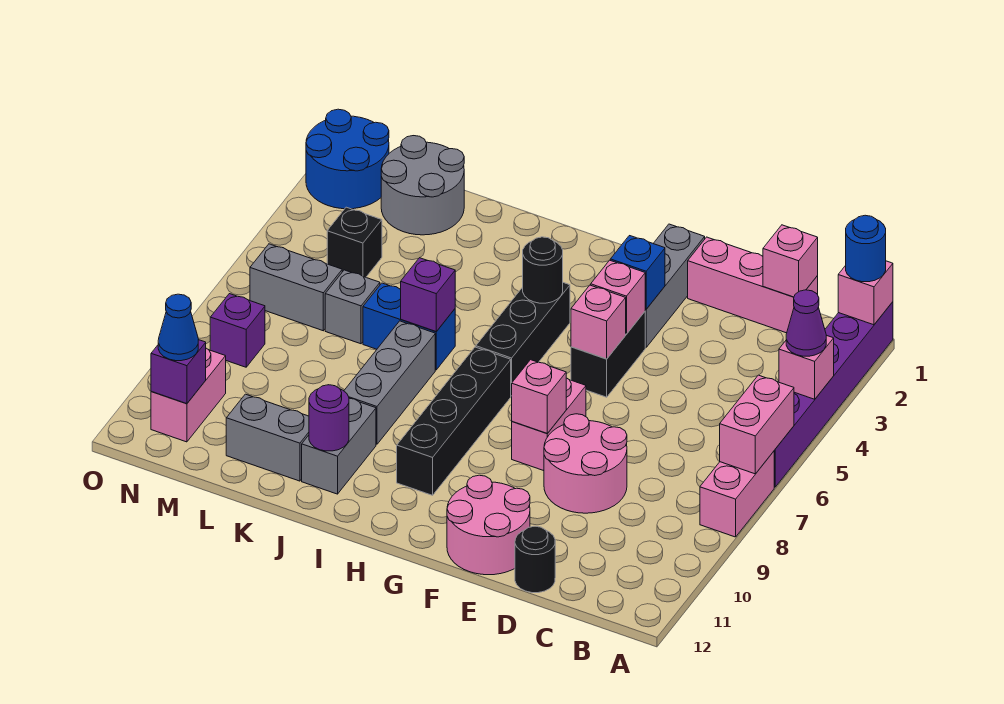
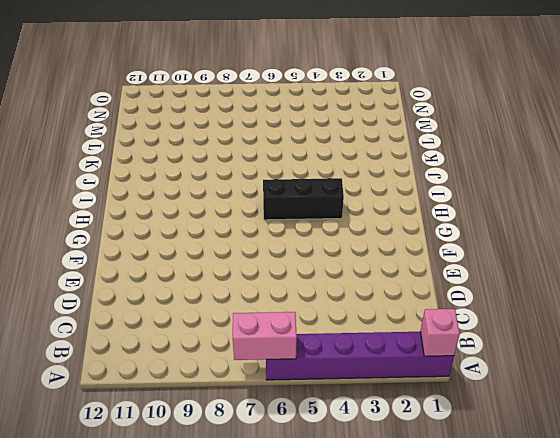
none -> pink 1x2 brick [700,451,774,537]
none -> pink 1x3 brick [688,237,818,333]
none -> pink 2x2 round brick [544,414,627,513]
none -> black 1x1 round brick [515,526,555,593]

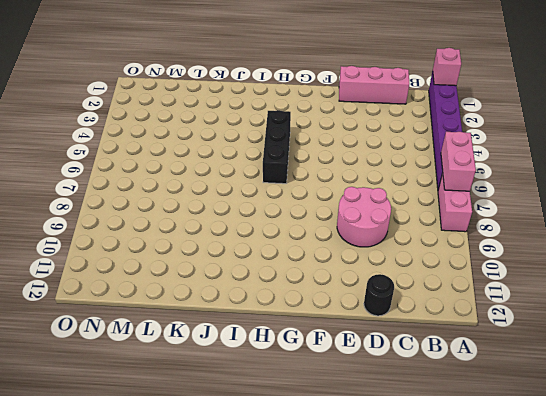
none -> pink 2x2 round brick [447,475,530,575]
none -> grey 1x3 brick [645,224,705,347]
none -> black 1x2 brick [571,312,645,397]
none -> pink 1x2 brick [512,378,586,471]

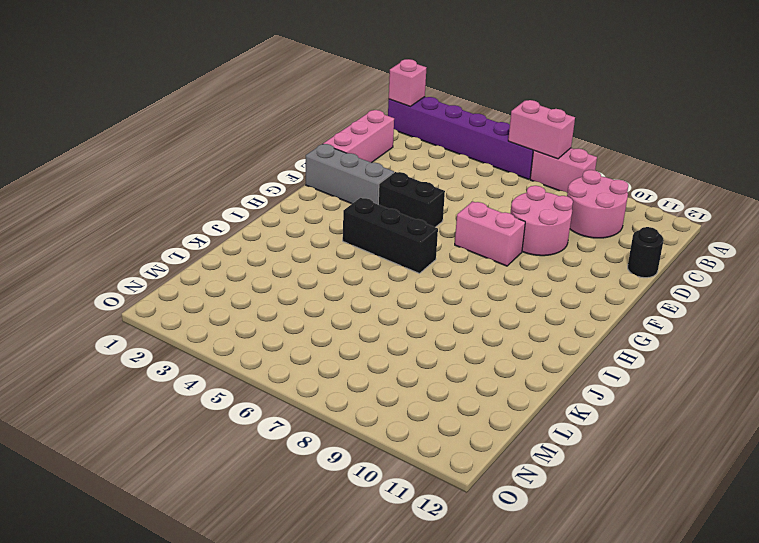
pink 2x2 round brick [567,170,628,238] -> pink 2x2 round brick moved to [447,475,530,575]
none -> black 1x4 brick [397,347,511,495]
none -> blue 1x2 brick [363,283,455,370]
none -> grey 1x3 brick [344,321,435,444]
none -> grey 1x2 brick [302,398,376,494]

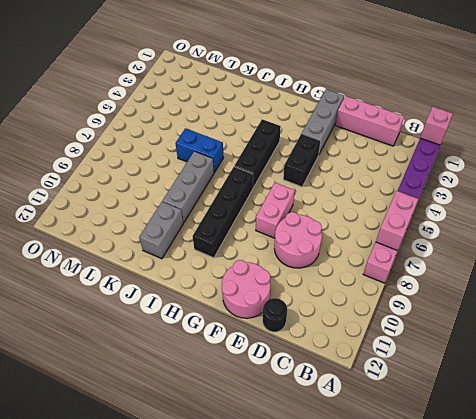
none -> grey 1x2 brick [226,394,309,481]
none -> grey 2x2 round brick [381,136,464,235]
none -> grey 1x1 brick [325,270,380,344]
none -> black 1x1 brick [327,207,382,277]

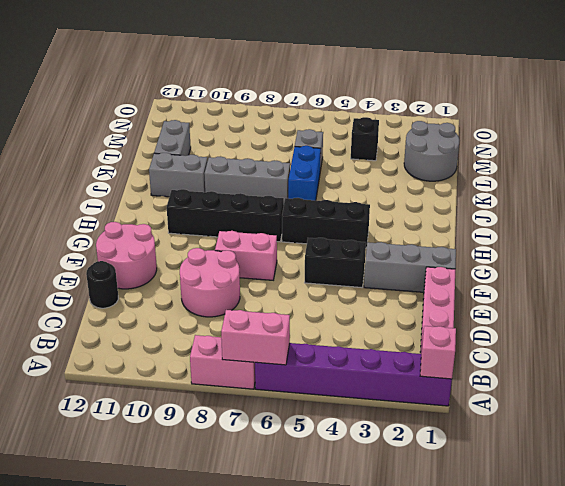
none -> grey 1x2 brick [250,244,342,331]
none -> blue 2x2 round brick [306,109,389,209]
none -> purple 1x1 brick [210,294,265,367]
none -> pink 1x2 brick [151,348,226,442]

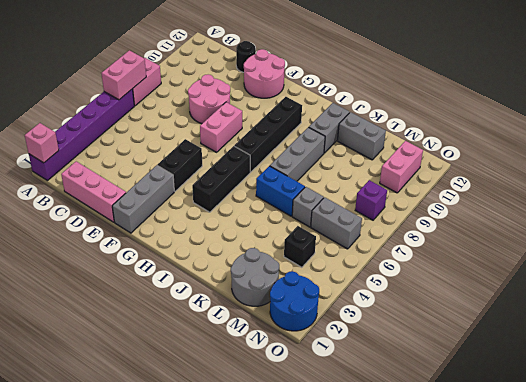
none -> pink 1x1 brick [779,335,834,399]
none -> pink 1x1 brick [763,225,818,297]
none -> blue 1x1 brick [610,236,665,309]
none -> pink 1x1 brick [591,260,645,334]

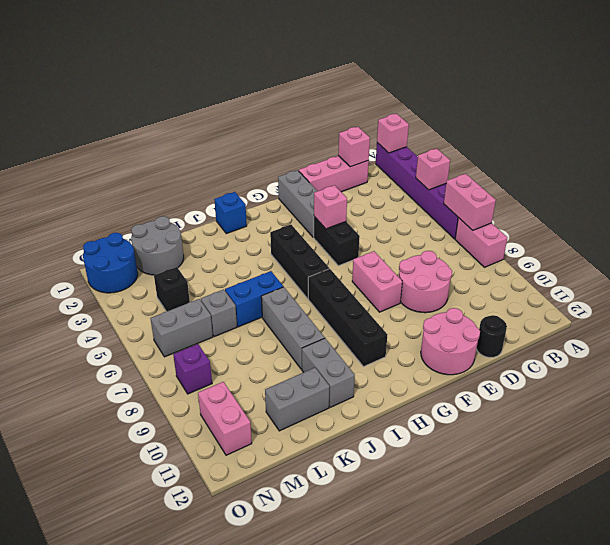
blue 1x1 brick [214,192,247,234] -> blue 1x1 brick moved to [610,236,665,309]
none -> pink 1x1 brick [571,285,626,359]
none -> pink 1x1 brick [512,360,566,433]
none -> black 1x1 round brick [523,237,563,303]
none -> purple 1x1 brick [401,258,455,332]

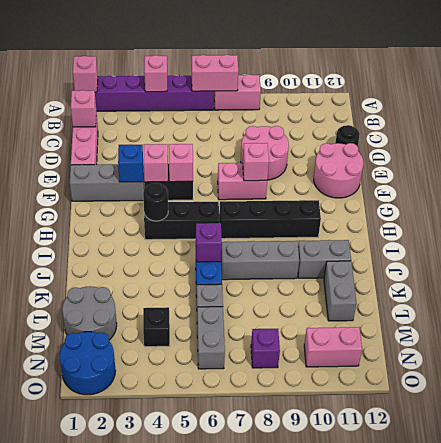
none -> purple 1x1 round brick [309,385,349,451]
none -> purple 1x1 brick [151,340,206,404]
none -> blue 1x1 round brick [846,215,886,282]
none -> purple 1x1 cone [786,290,826,356]

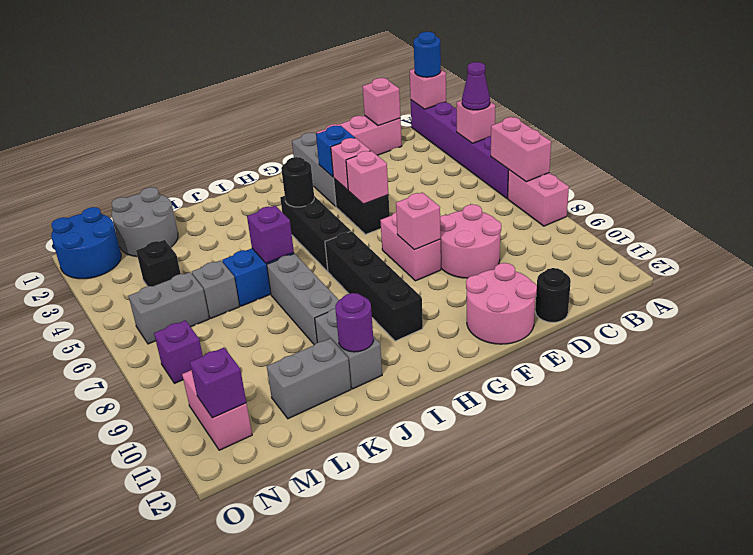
none -> blue 1x1 cone [158,294,198,361]

